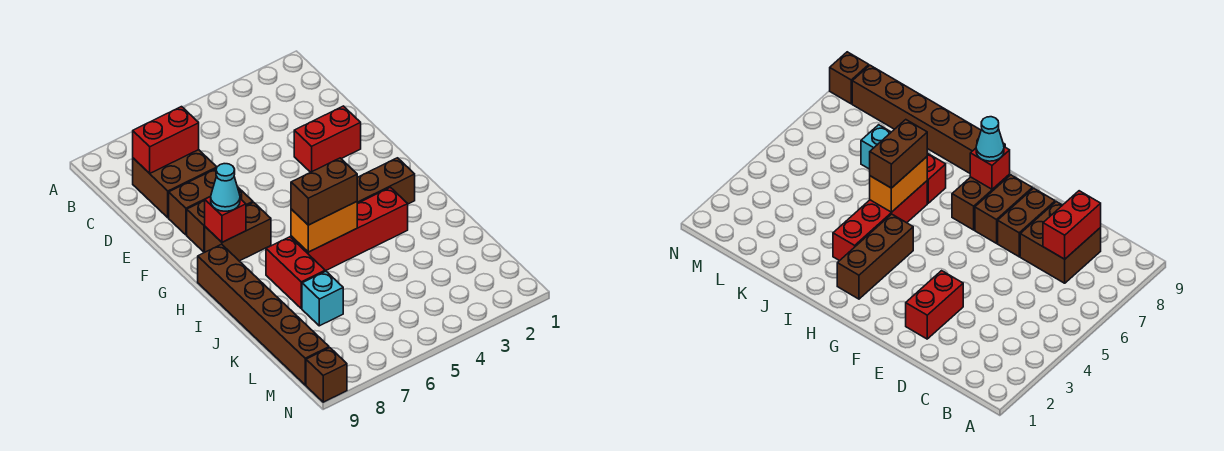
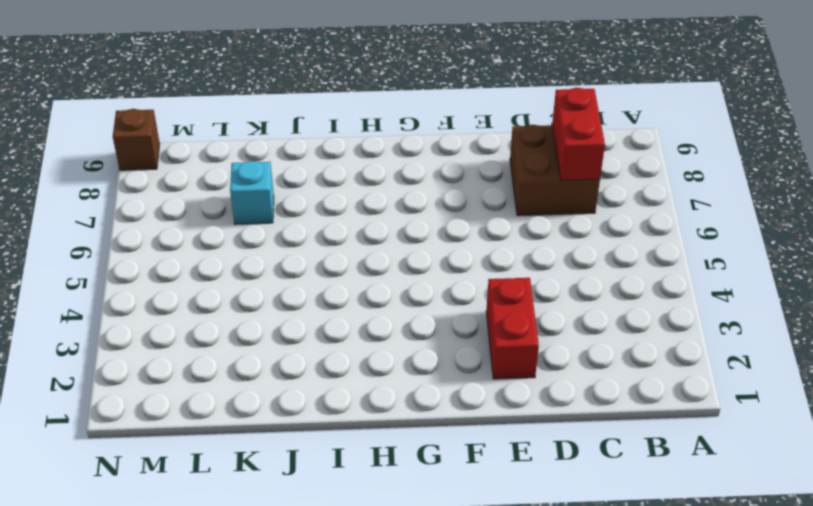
none -> brown 1x2 brick [169,168,217,235]
none -> brown 1x2 brick [187,188,253,252]
none -> brown 1x2 brick [205,202,271,261]

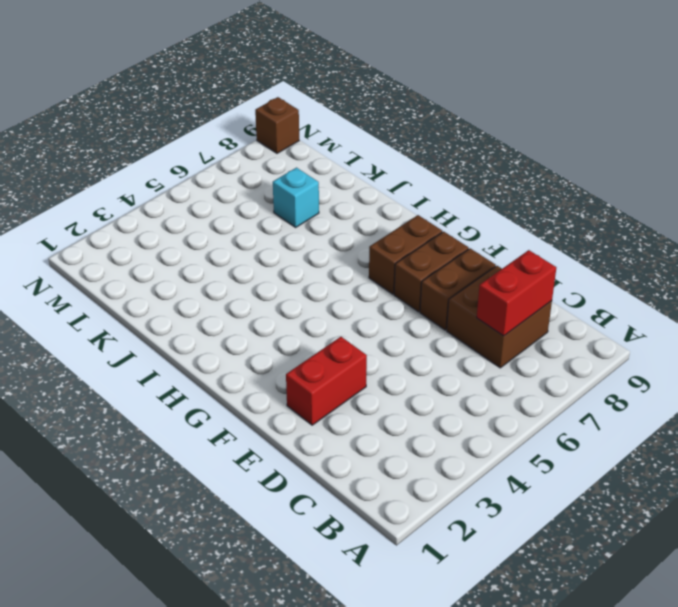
none -> brown 1x3 brick [357,158,415,204]
none -> brown 1x6 brick [198,244,329,385]
none -> red 1x4 brick [291,187,408,271]

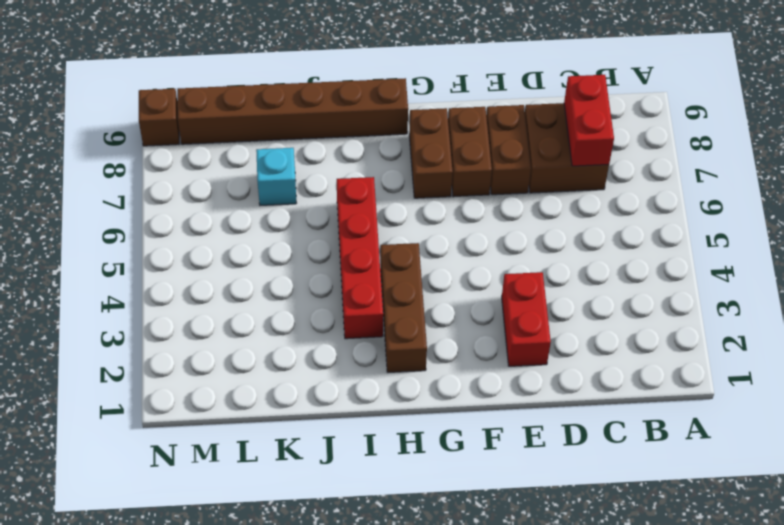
none -> red 1x2 brick [266,237,325,309]
none -> red 1x1 brick [205,197,246,242]
none -> orange 1x2 brick [291,202,357,252]

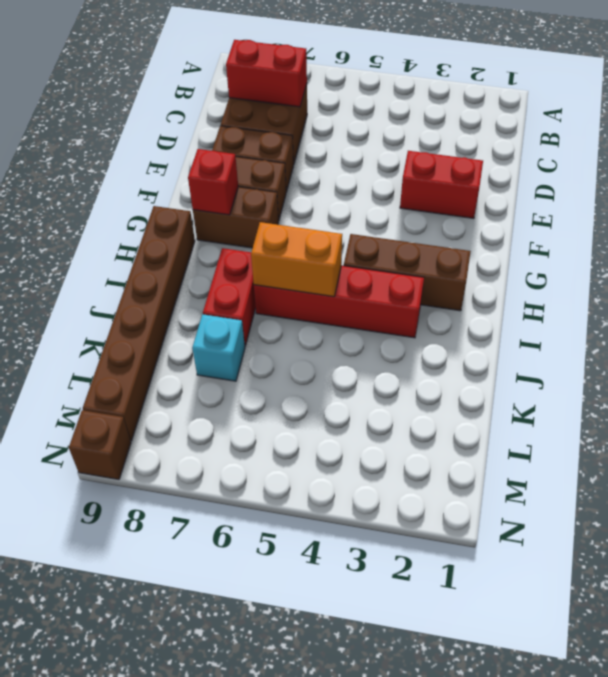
none -> cyan 1x1 cone [210,164,240,211]
none -> brown 1x2 brick [291,158,357,225]

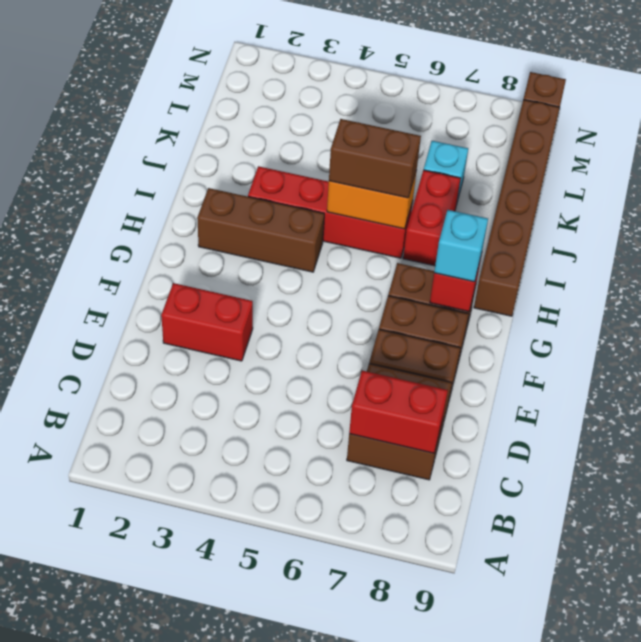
cyan 1x1 brick [434,210,488,282] -> cyan 1x1 cone [210,164,240,211]

